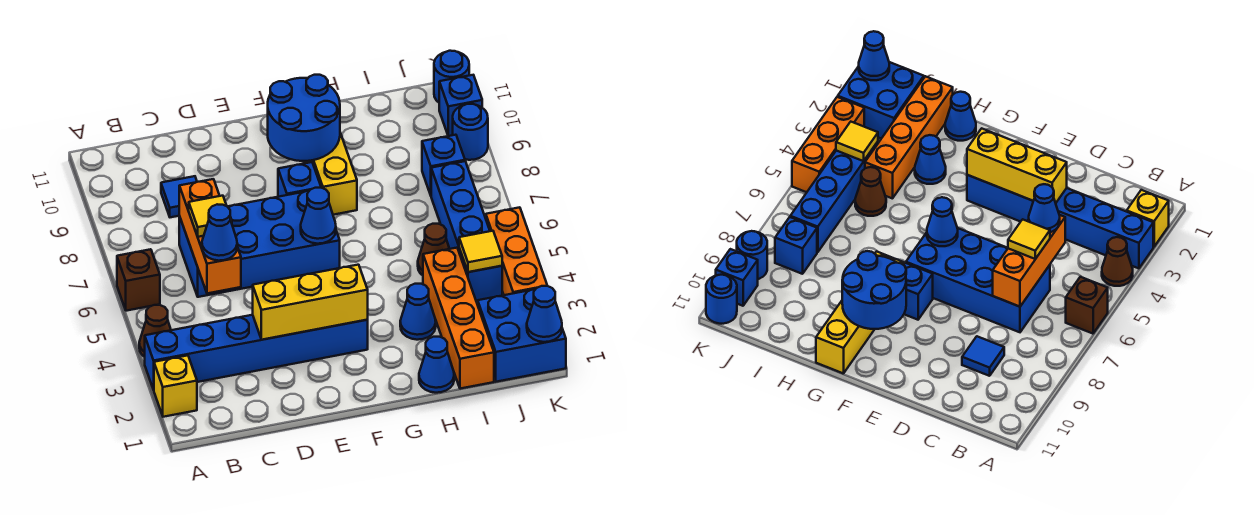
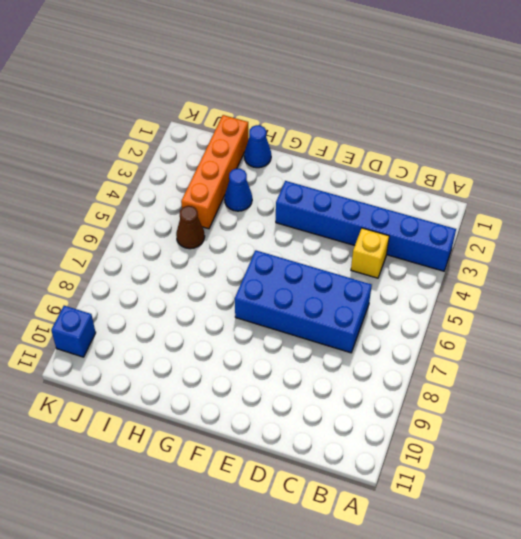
yellow 1x1 brick [351,228,389,278] -> yellow 1x1 brick moved to [154,355,197,417]
none -> brown 1x1 cone [139,305,171,357]
none -> brown 1x1 brick [117,249,160,311]
none -> blue 1x1 tile [161,176,197,217]

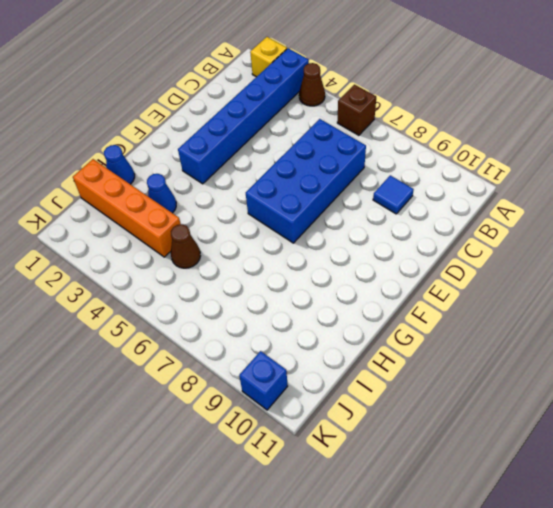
none -> blue 1x1 brick [278,162,321,197]
none -> yellow 1x4 brick [304,133,357,215]
none -> blue 2x2 brick [478,290,566,382]

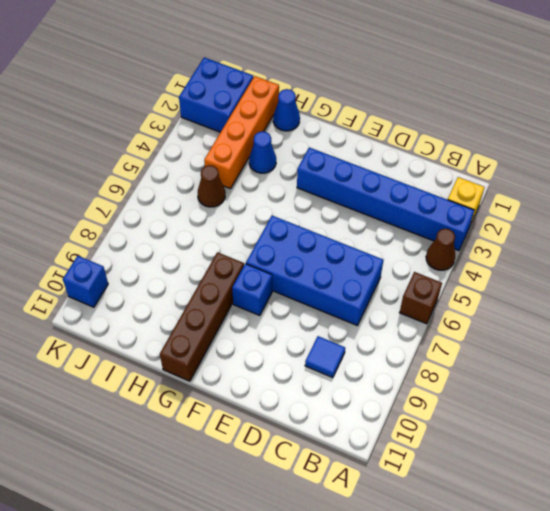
brown 1x4 brick [160,252,244,381] -> yellow 1x4 brick [304,133,357,215]
none -> blue 1x4 brick [431,161,502,301]
none -> blue 1x1 brick [422,135,465,195]
none -> orange 1x3 brick [486,207,547,295]

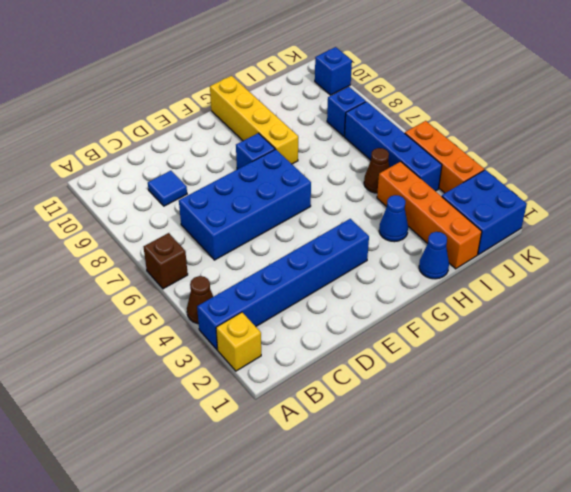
none -> blue 1x1 round brick [453,104,488,160]
none -> blue 1x1 round brick [434,51,469,102]
none -> orange 1x3 brick [179,179,241,293]

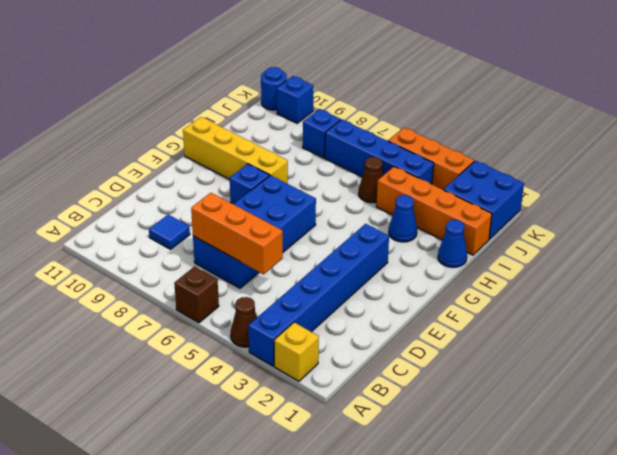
none -> blue 1x1 round brick [453,104,488,160]
none -> yellow 1x3 brick [253,265,368,340]
none -> blue 1x1 cone [301,188,336,244]

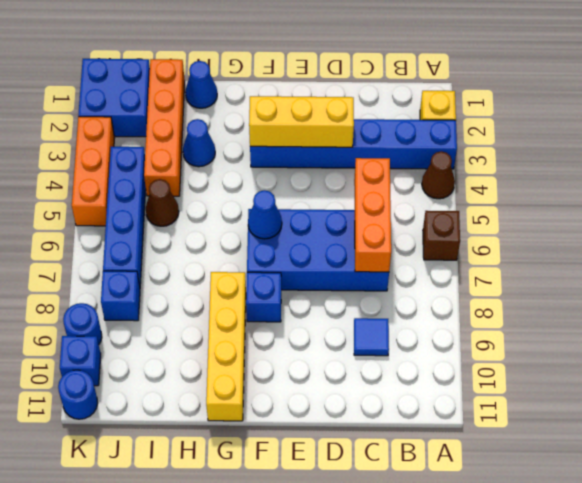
none -> blue 2x2 round brick [268,75,340,161]
none -> yellow 1x1 tile [459,231,502,272]
none -> blue 1x1 cone [527,286,562,342]

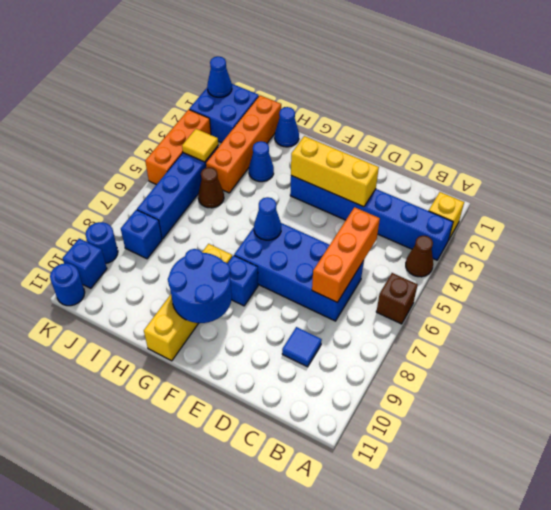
none -> blue 1x1 cone [202,204,237,261]
none -> yellow 1x1 tile [189,196,232,237]

